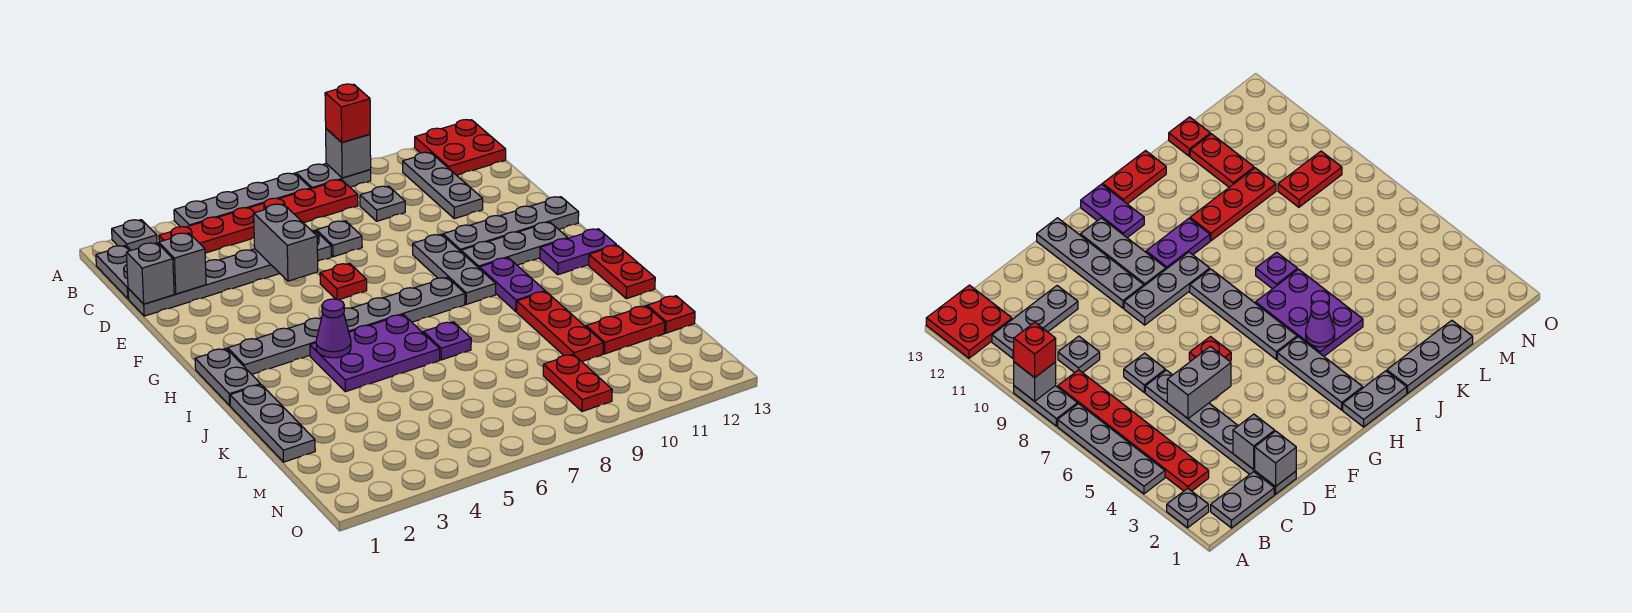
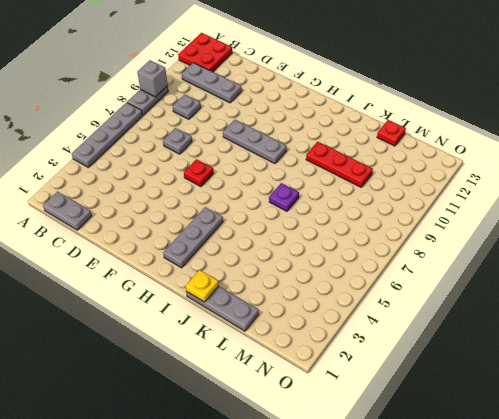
yellow 1x1 plate [185,270,219,302] -> none
none -> grey 1x1 plate [112,220,157,250]
none -> red 1x6 plate [159,180,358,253]
none -> grey 1x6 plate [128,230,332,316]
none -> grey 1x4 plate [443,197,579,251]

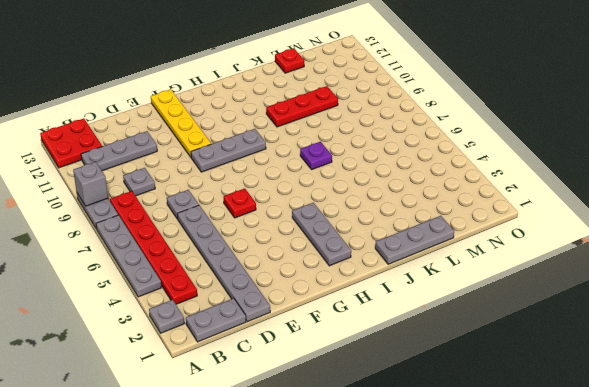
yellow 1x4 plate [151,89,211,157] -> grey 1x4 plate [443,197,579,251]
none -> grey 1x3 plate [461,222,568,268]
none -> grey 1x2 plate [195,349,261,405]
none -> grey 1x4 plate [344,277,465,332]
none -> purple 1x2 plate [479,258,545,312]

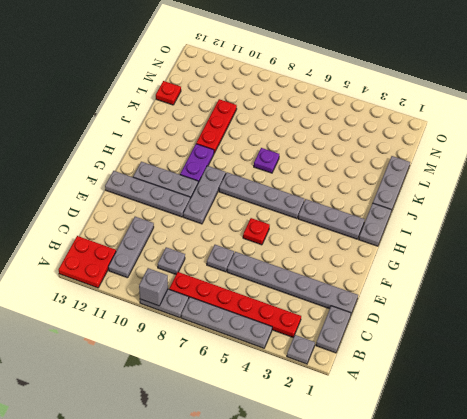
none -> purple 1x2 plate [540,229,616,275]
none -> purple 2x3 plate [310,315,440,392]
none -> red 1x2 plate [589,245,655,299]
none -> red 1x2 plate [586,306,665,354]

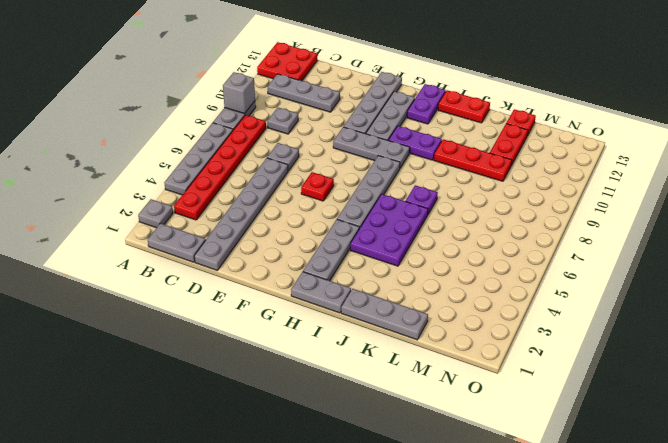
none -> red 1x2 plate [543,354,612,411]
none -> grey 1x1 brick [126,243,174,304]
none -> grey 1x1 brick [159,233,206,294]
none -> grey 1x2 brick [254,204,318,281]

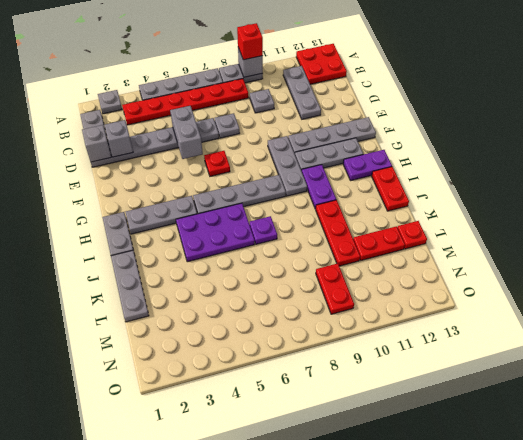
none -> purple 1x1 cone [316,299,351,358]

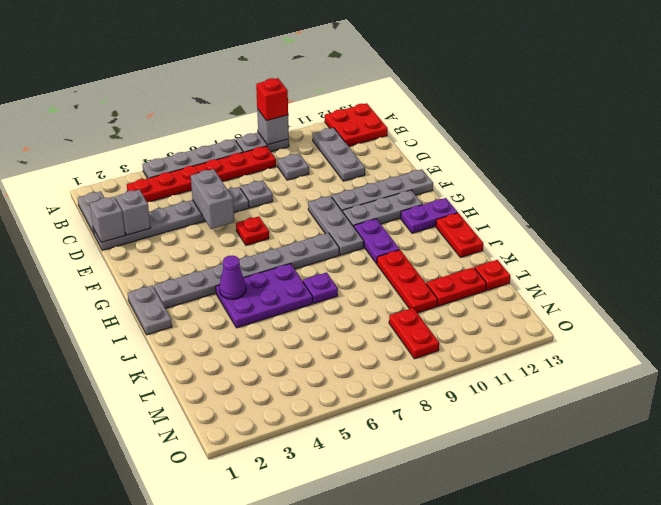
none -> grey 1x1 plate [112,220,157,250]
none -> grey 1x3 plate [230,385,315,462]

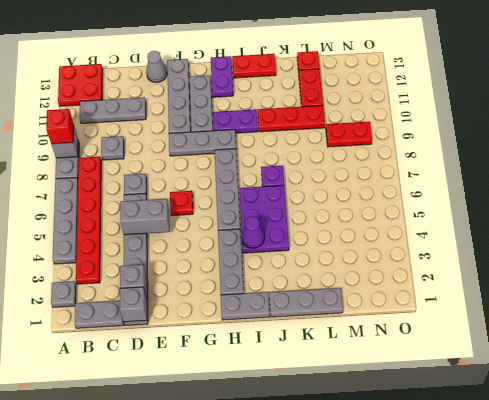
grey 1x1 cone [146,51,167,82] -> none

